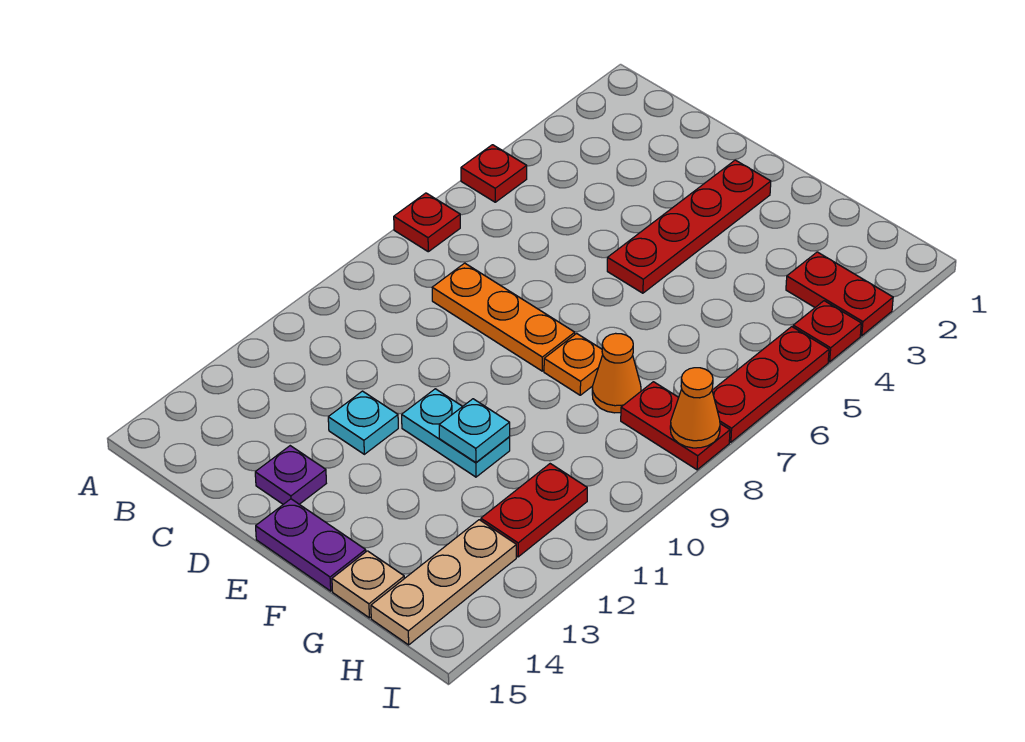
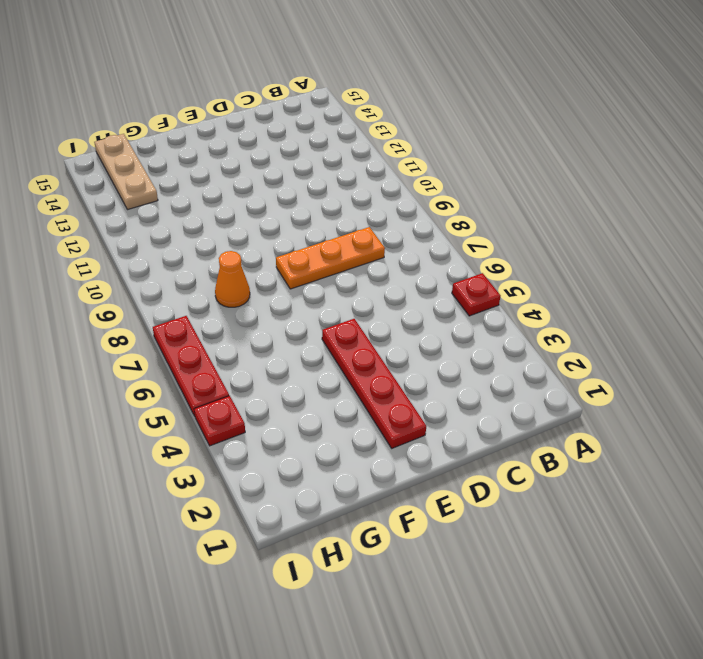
none -> red 1x1 plate [394,193,460,252]
none -> cyan 1x1 plate [328,391,398,454]
none -> purple 1x1 plate [255,446,326,504]

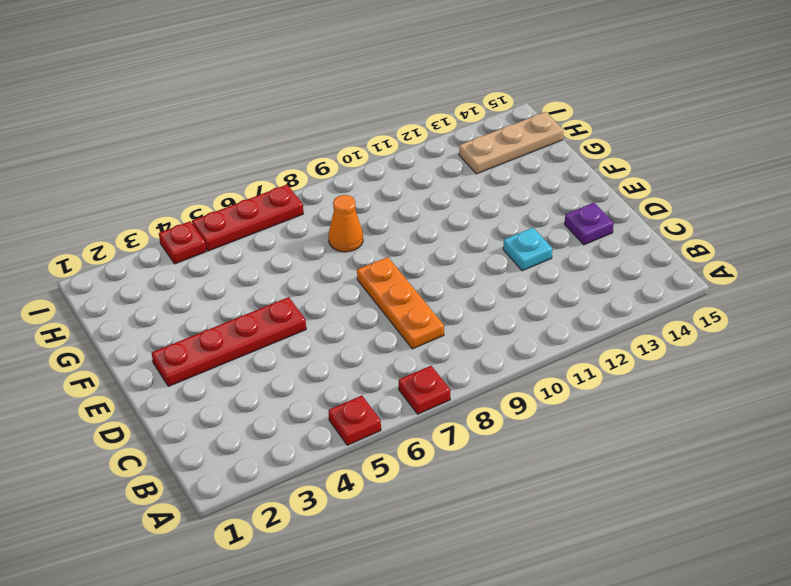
none -> cyan 1x2 plate [402,389,510,477]
none -> purple 1x2 plate [256,499,366,591]
none -> orange 1x1 plate [544,333,603,395]

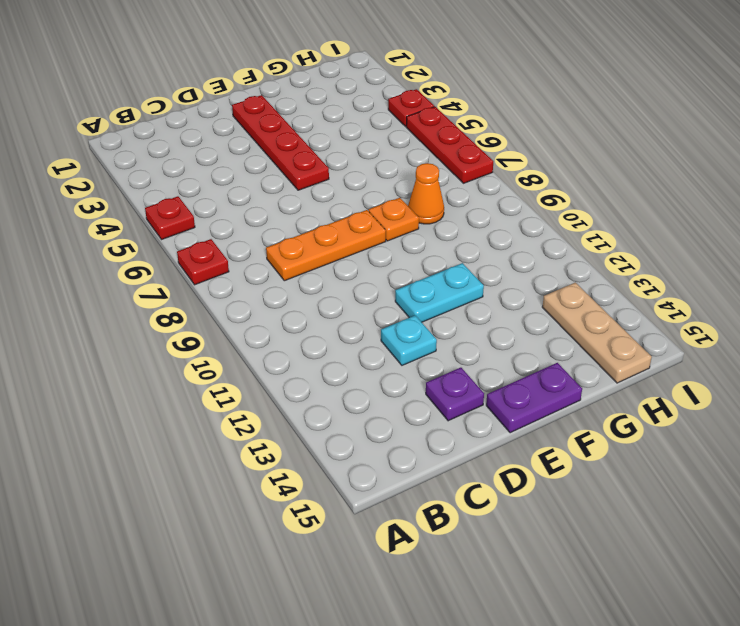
none -> tan 1x1 plate [332,551,404,618]
none -> red 1x2 plate [786,252,893,336]
none -> red 1x2 plate [621,382,730,470]

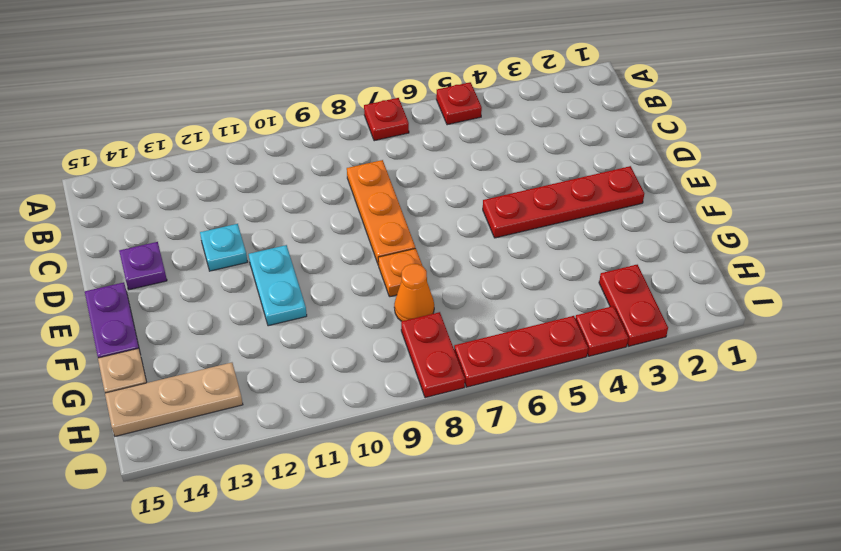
none -> red 1x2 plate [481,464,587,557]
none -> cyan 1x1 plate [439,399,510,462]
none -> orange 1x1 cone [670,368,720,448]

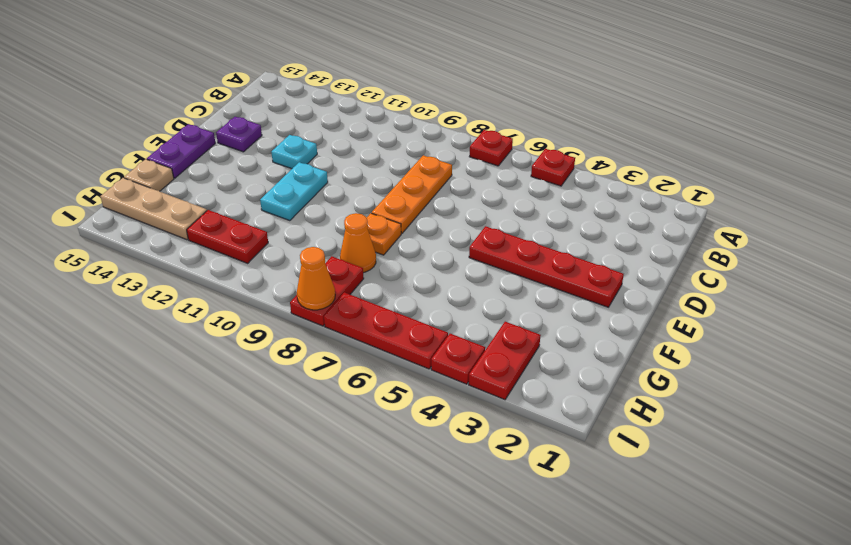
none -> cyan 1x1 plate [439,399,510,462]

